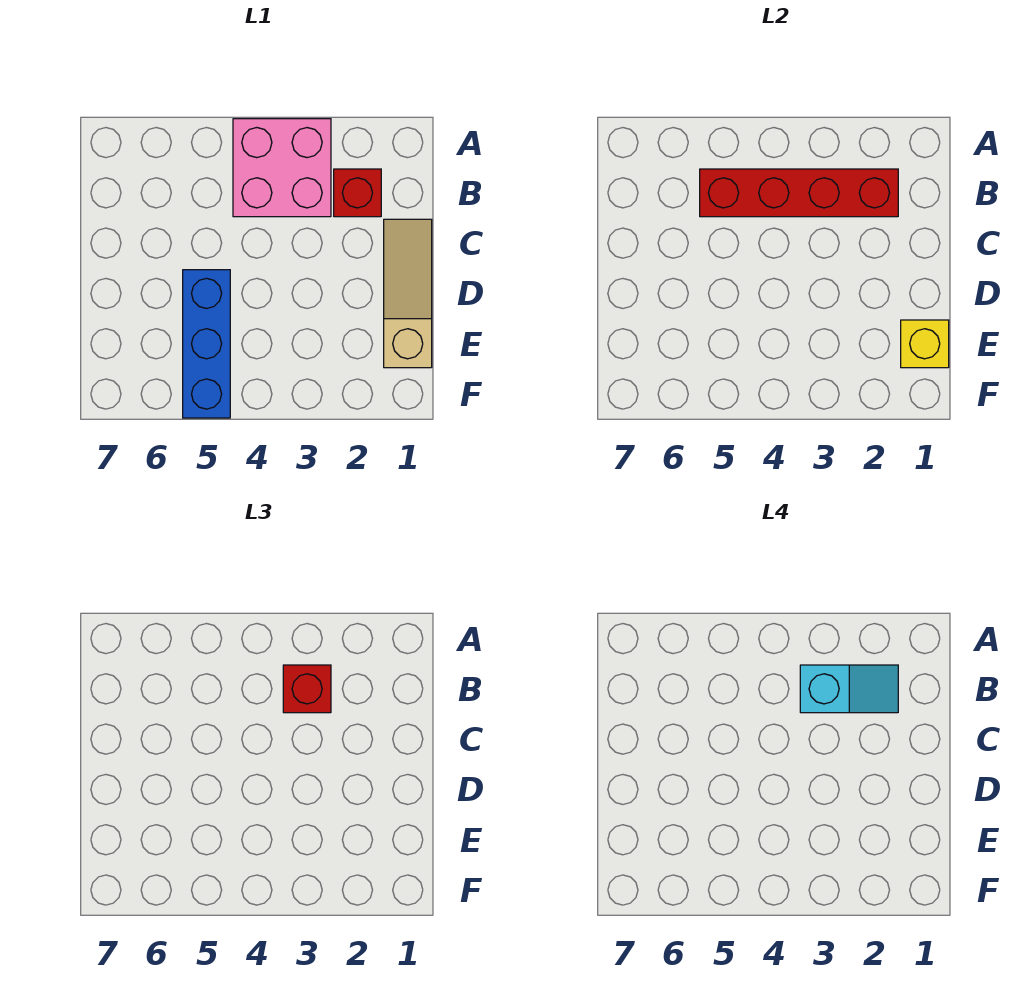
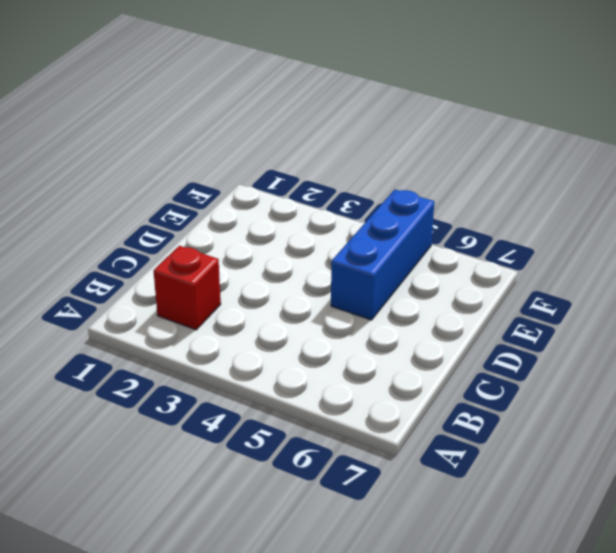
none -> pink 2x2 brick [233,119,331,217]
none -> tan 1x3 slope [384,219,432,368]

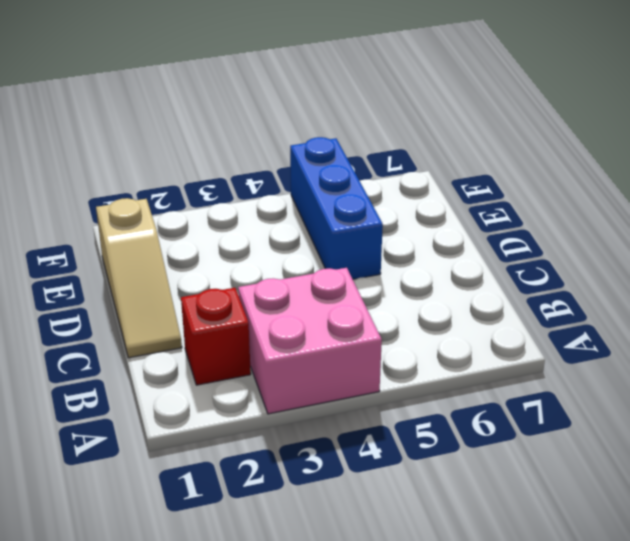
none -> red 1x4 brick [700,169,898,217]
none -> yellow 1x1 brick [901,320,949,368]

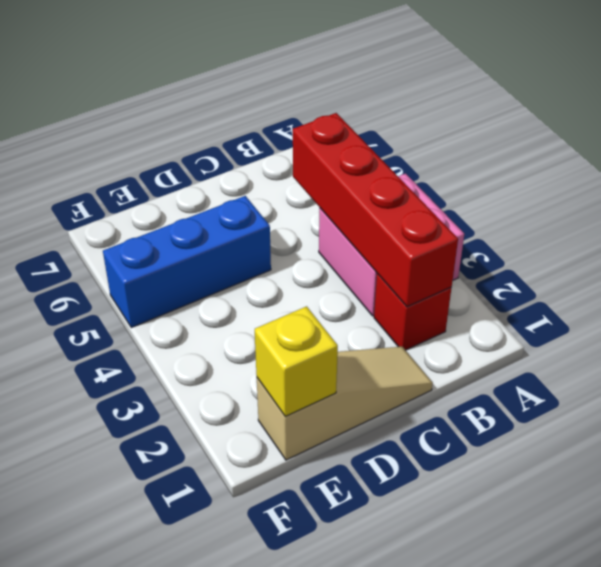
none -> red 1x1 brick [283,665,331,713]
none -> cyan 1x2 slope [800,665,898,713]

